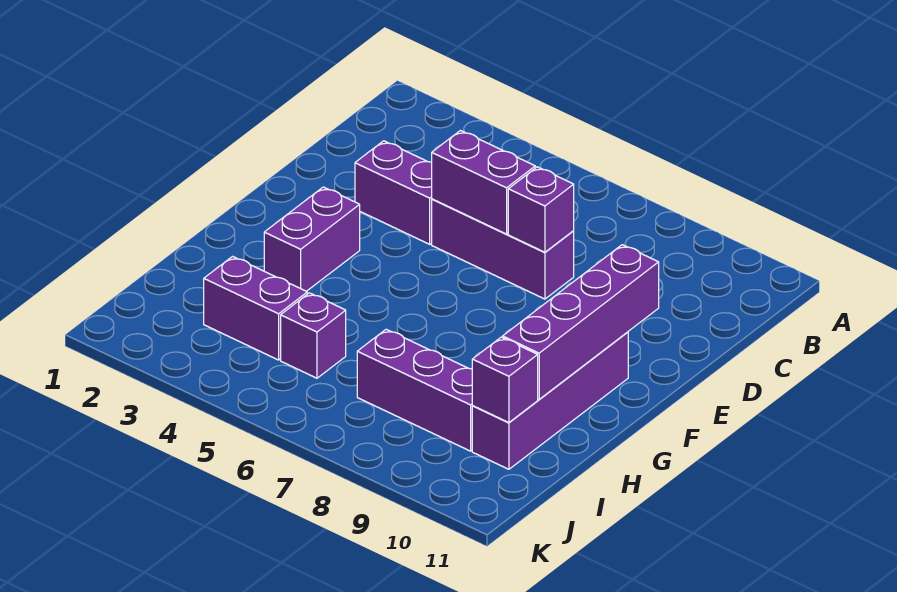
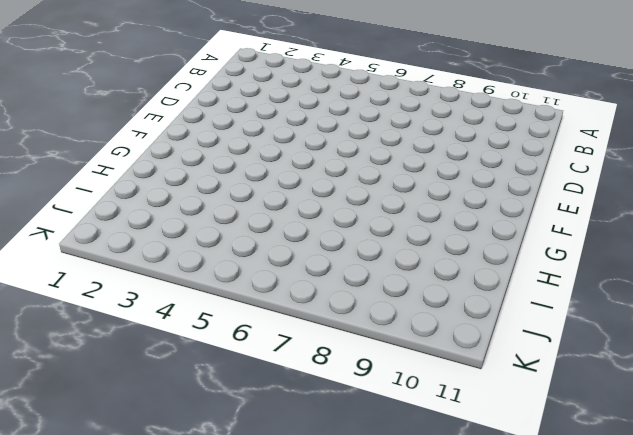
none -> purple 1x2 brick [355,141,432,244]
none -> purple 1x3 brick [432,199,574,299]

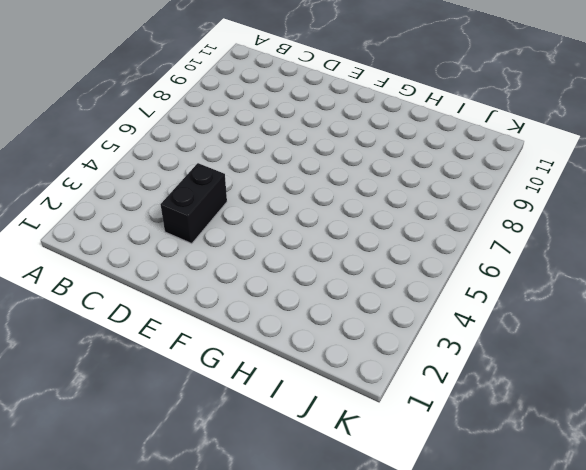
black 1x2 brick [161,163,227,244] -> purple 1x2 brick [355,141,432,244]
none -> purple 1x3 brick [432,199,574,299]
none -> purple 1x2 brick [264,187,360,291]

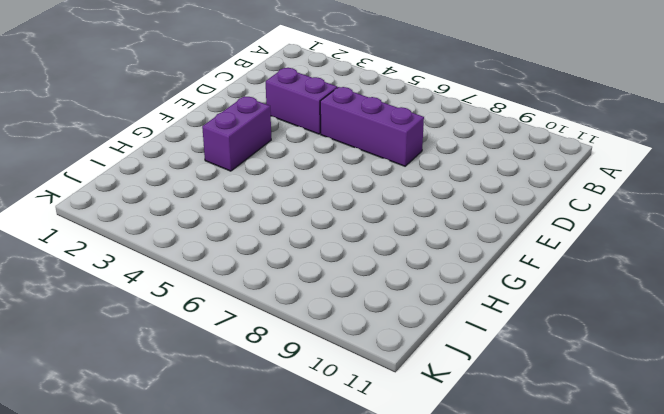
none -> purple 1x4 brick [472,332,628,469]
none -> purple 1x2 brick [204,256,307,360]

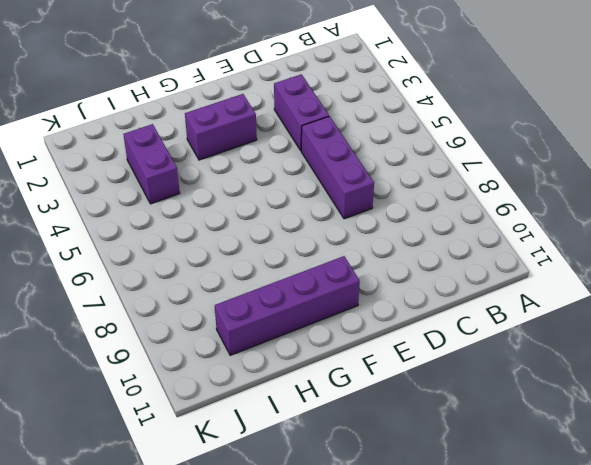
none -> purple 1x1 brick [281,293,346,378]
none -> purple 1x3 brick [357,329,473,451]

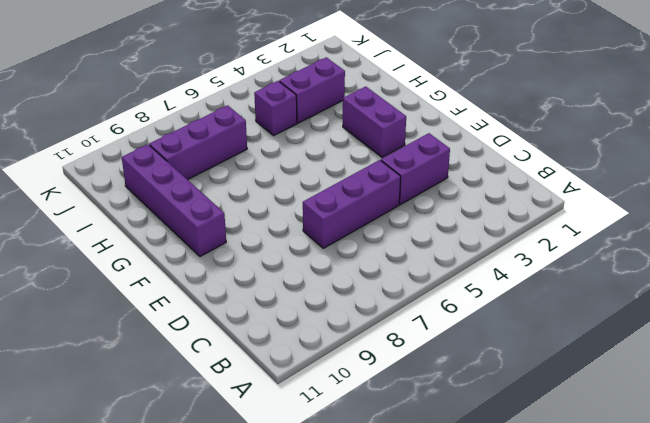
none -> purple 1x2 brick [432,131,535,234]
none -> purple 1x1 brick [508,167,574,252]

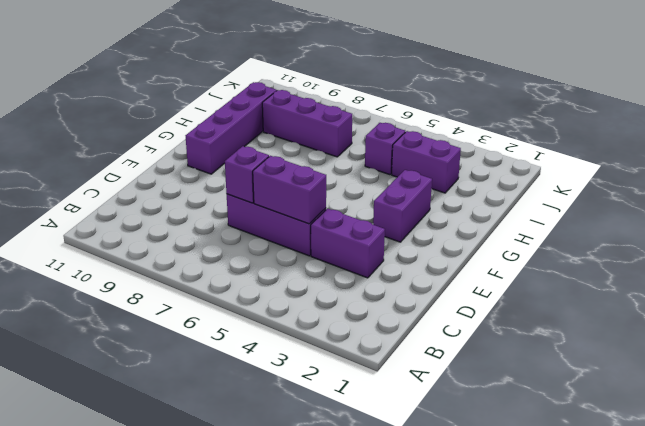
none -> purple 1x4 brick [503,245,659,399]
none -> purple 1x1 brick [472,337,538,423]

